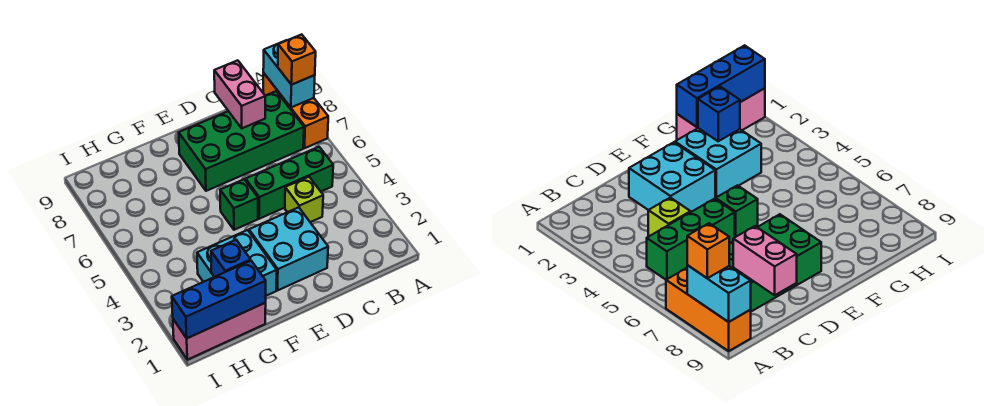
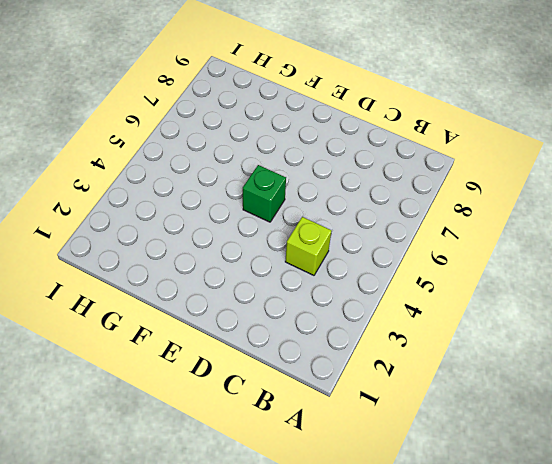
none -> orange 1x3 brick [263,73,328,148]
none -> green 1x3 brick [246,147,333,219]
none -> green 2x4 brick [179,91,304,191]

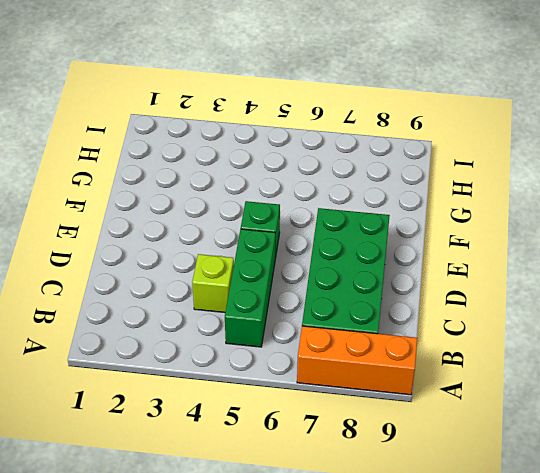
none -> cyan 2x2 brick [249,207,328,290]
none -> cyan 2x2 brick [197,230,277,296]
none -> pink 1x3 brick [173,303,266,360]

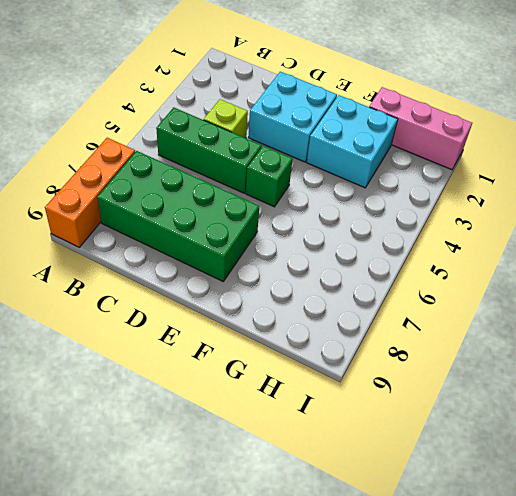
none -> cyan 1x2 brick [263,40,315,107]
none -> pink 1x2 brick [214,60,265,128]
none -> blue 1x3 brick [172,261,266,338]

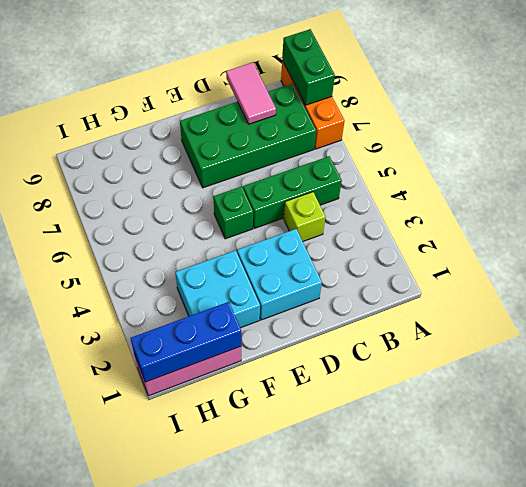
green 1x2 brick [282,29,335,105] -> cyan 1x2 brick [263,40,315,107]
pink 1x2 tile [226,62,276,124] -> pink 1x2 brick [214,60,265,128]
none -> blue 1x1 brick [211,240,251,277]
none -> orange 1x1 brick [278,34,316,85]

